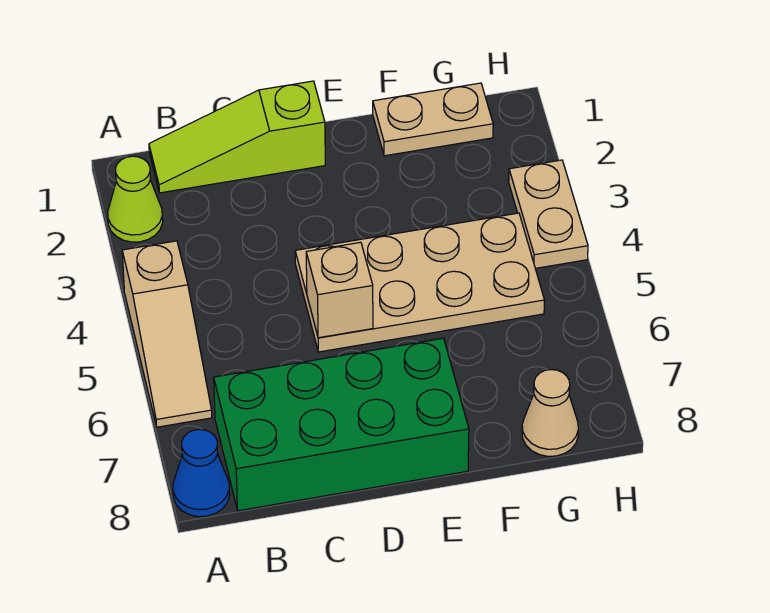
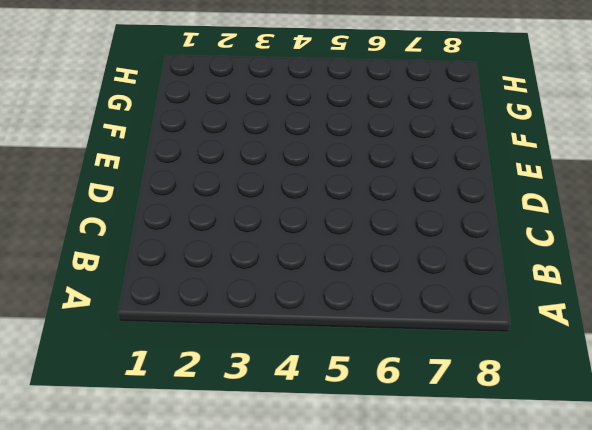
none -> lime 1x1 cone [108,156,163,242]
none -> tan 1x3 slope [122,241,212,427]

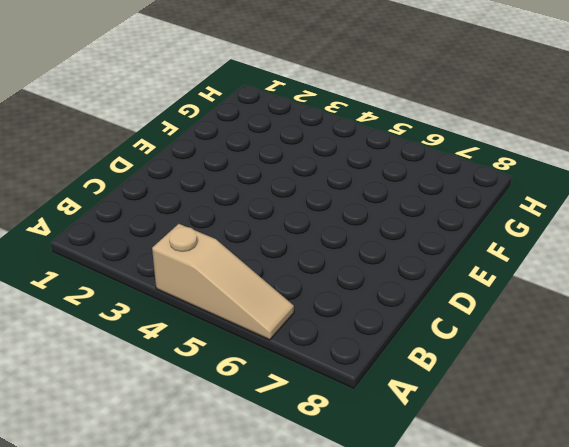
none -> lime 1x1 cone [108,156,163,242]
none -> blue 1x1 cone [173,429,230,517]

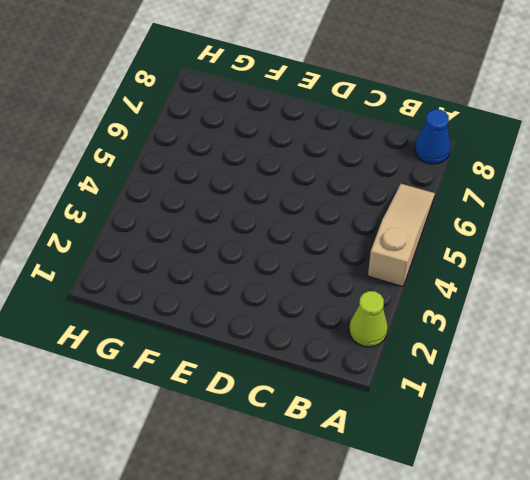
none -> lime 1x3 slope [149,81,325,193]
none -> green 2x4 brick [214,338,469,511]

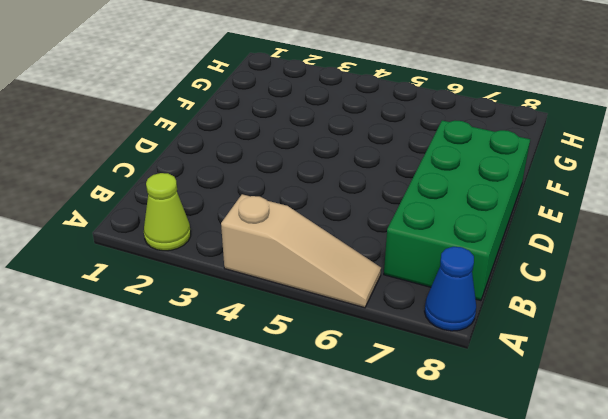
none -> lime 1x3 slope [149,81,325,193]
none -> tan 2x4 plate [295,213,545,352]

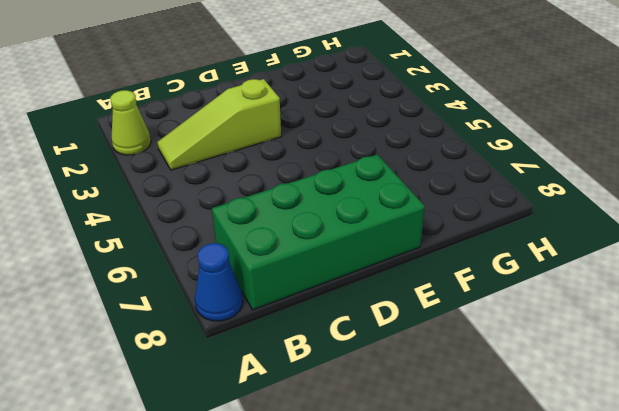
lime 1x3 slope [157,79,281,170] -> lime 1x3 slope moved to [149,81,325,193]
none -> tan 1x3 slope [122,241,212,427]
none -> tan 2x4 plate [295,213,545,352]

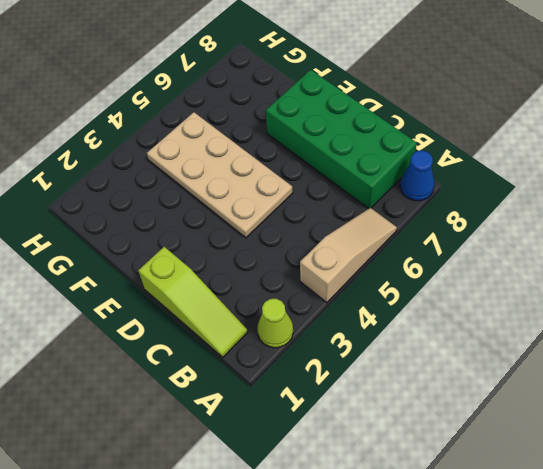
none -> tan 1x2 plate [373,83,493,156]
none -> tan 1x1 cone [522,370,578,456]

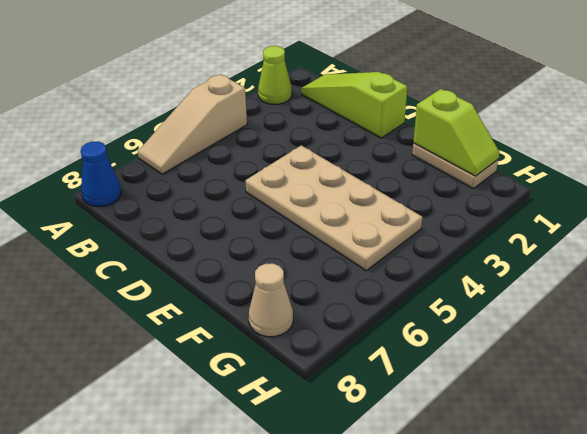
lime 1x2 slope [413,89,500,176] -> none
none -> green 2x4 brick [214,338,469,511]
none -> tan 1x2 plate [509,160,588,268]

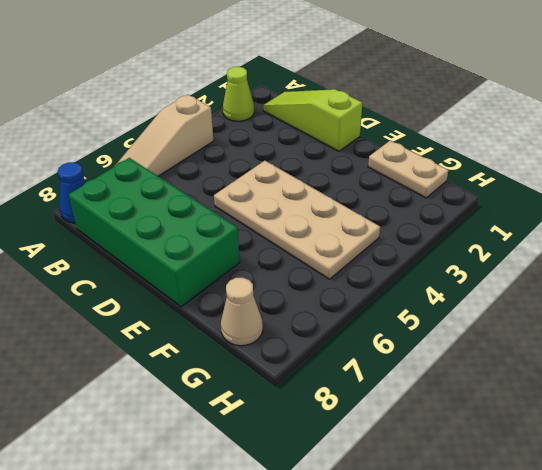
none -> tan 1x2 plate [509,160,588,268]
none -> tan 1x1 brick [306,242,373,338]

